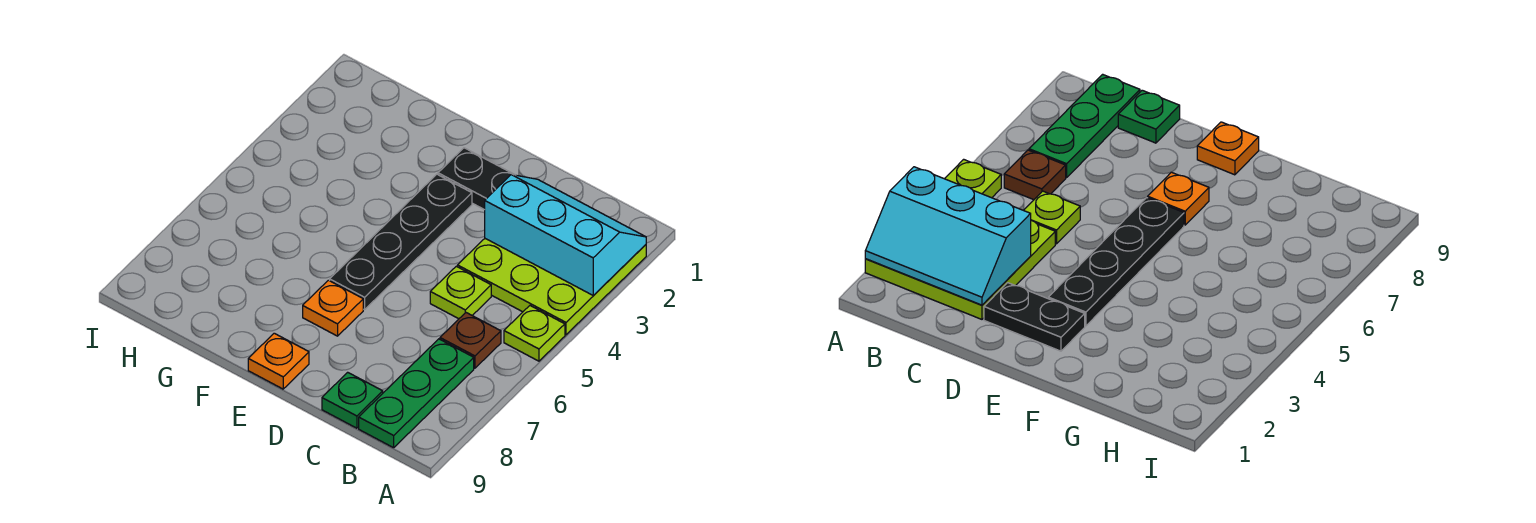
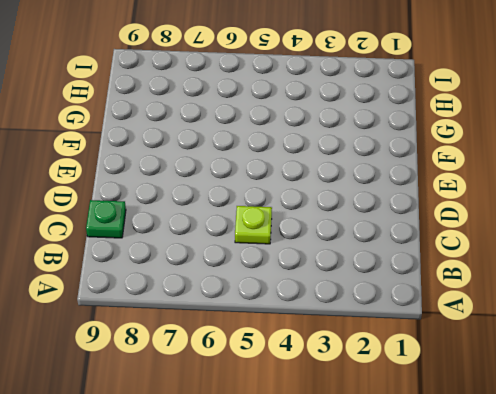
none -> lime 3x3 plate [457,239,646,335]
none -> lime 1x1 plate [504,306,565,361]

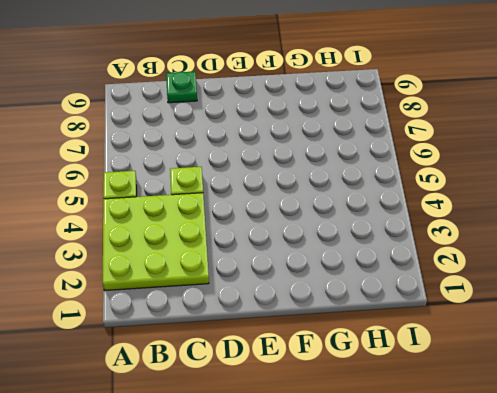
none -> brown 1x1 plate [440,313,501,368]
none -> green 1x3 plate [359,339,474,448]

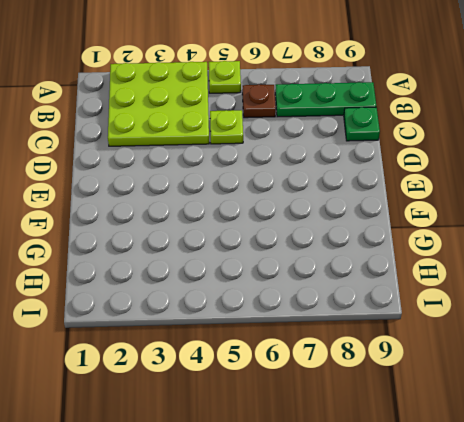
none -> black 1x2 plate [438,148,515,210]
none -> black 1x4 plate [330,174,472,310]

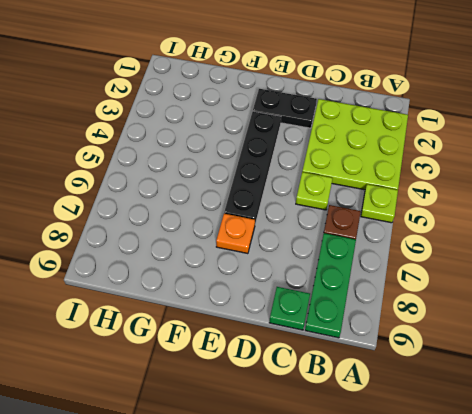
none -> orange 1x1 plate [248,333,309,389]
none -> cyan 2x3 slope [485,175,646,295]

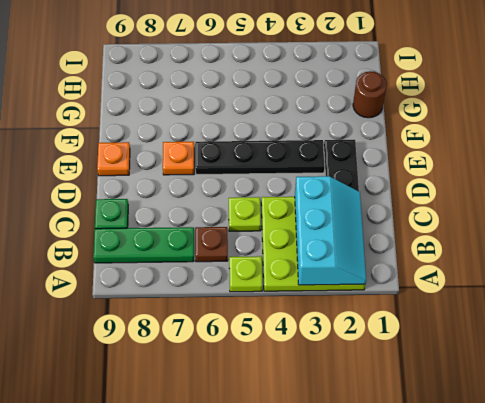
brown 1x1 round brick [353,71,387,118] -> none

